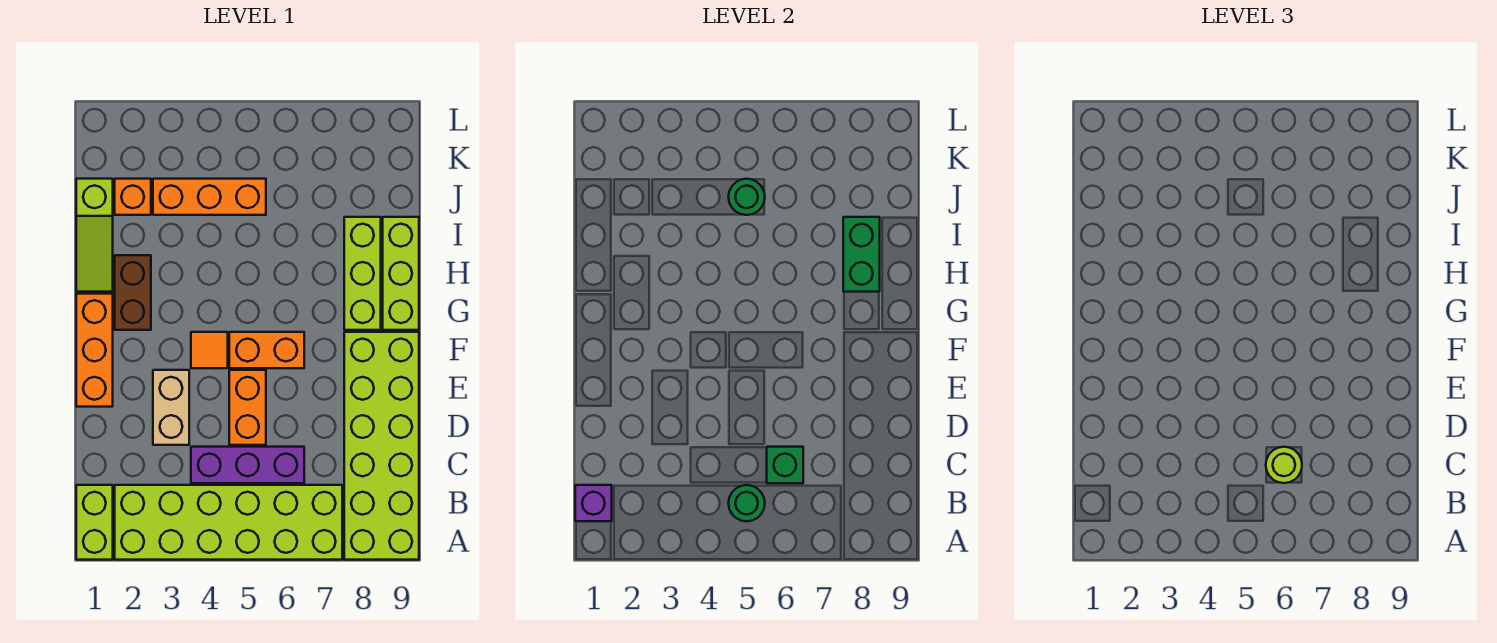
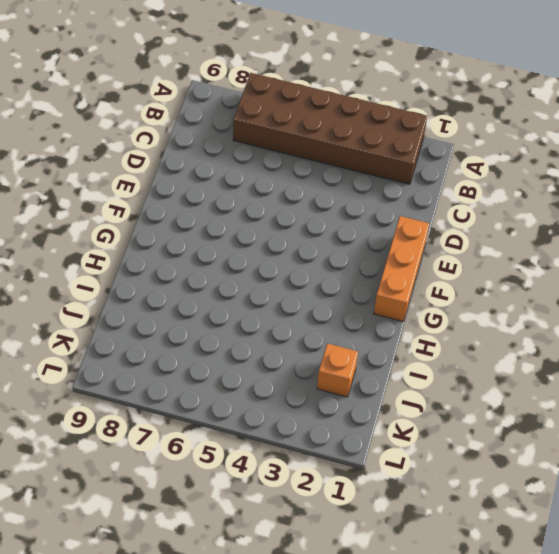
brown 2x6 brick [233,73,427,184] -> lime 2x6 brick [115,485,342,560]
none -> lime 1x2 brick [76,485,113,560]
none -> lime 2x6 brick [344,332,419,560]
none -> purple 1x3 brick [191,447,304,483]

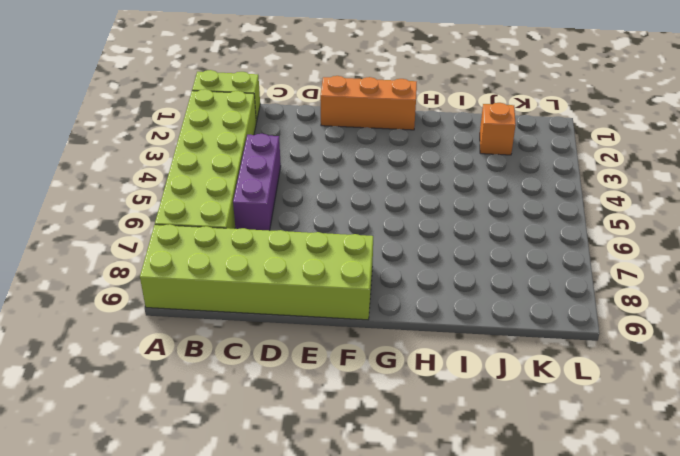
none -> tan 1x2 brick [153,370,189,445]
none -> orange 1x2 brick [229,370,266,445]
none -> orange 1x1 tile [191,332,228,368]

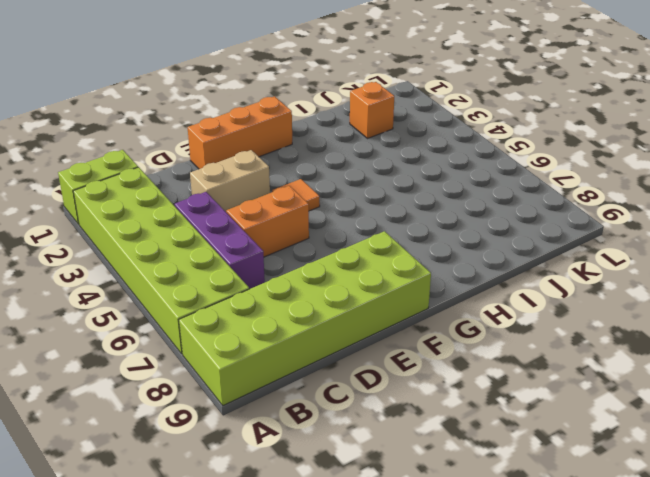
none -> orange 1x2 brick [229,332,304,368]
none -> brown 1x2 brick [115,255,151,330]
none -> lime 1x3 brick [344,217,381,330]

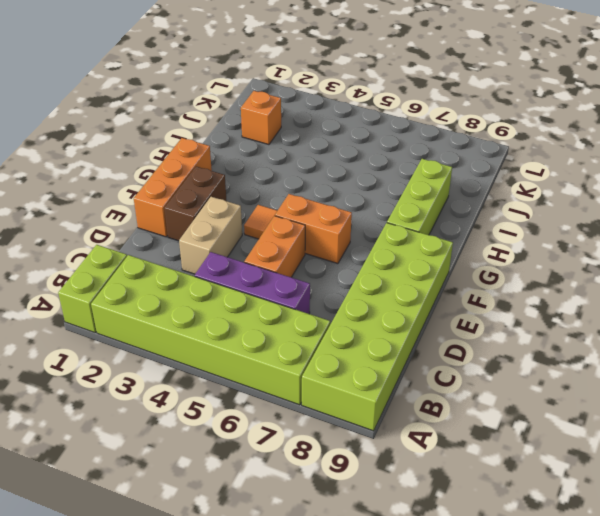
brown 1x2 brick [164,166,227,241] -> brown 1x2 brick moved to [115,255,151,330]
none -> lime 1x3 brick [383,217,419,330]
none -> lime 1x3 slope [76,179,113,292]
none -> orange 1x3 brick [153,179,266,215]

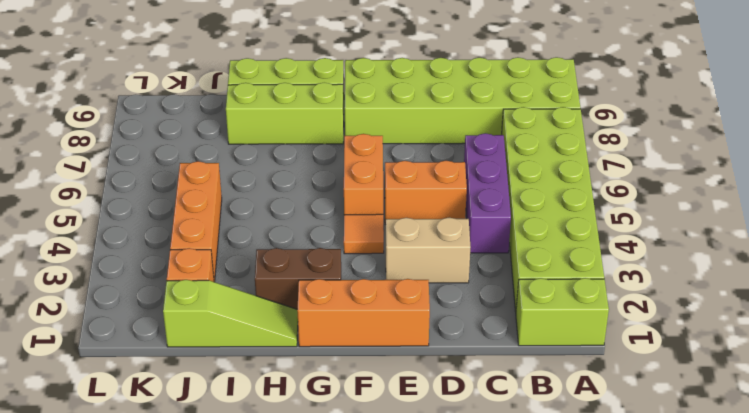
none -> purple 1x1 brick [575,485,612,521]
none -> green 1x1 round brick [728,485,765,521]
none -> green 1x1 brick [767,447,803,483]

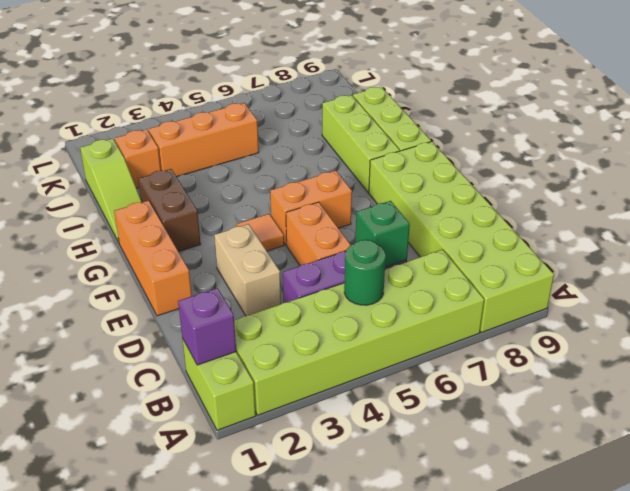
none -> green 1x2 brick [843,217,880,292]
none -> green 1x1 round brick [729,179,765,215]
none -> lime 1x1 round brick [1266,447,1302,483]

